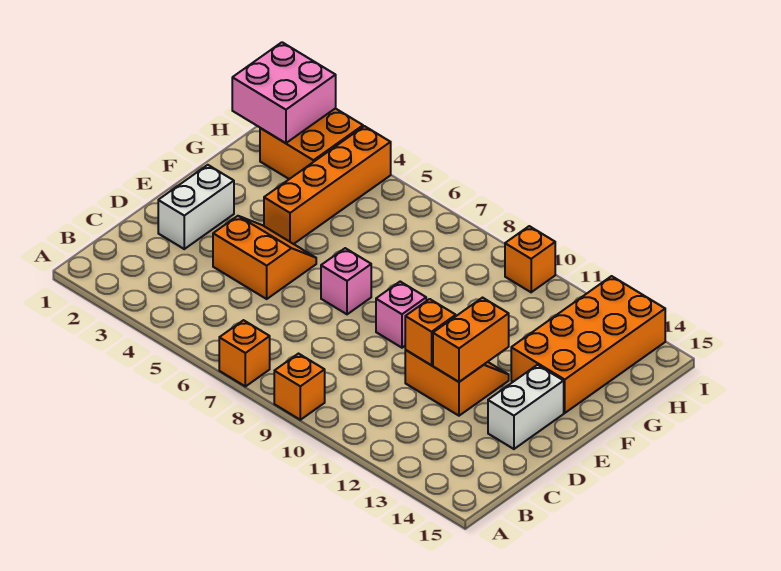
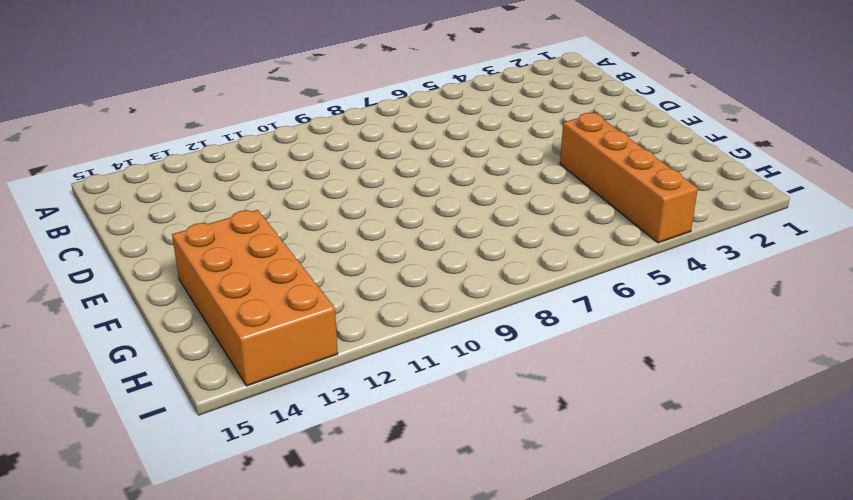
none -> orange 1x1 brick [219,320,270,386]
none -> orange 1x1 brick [274,354,325,420]
none -> white 1x2 brick [158,165,234,249]

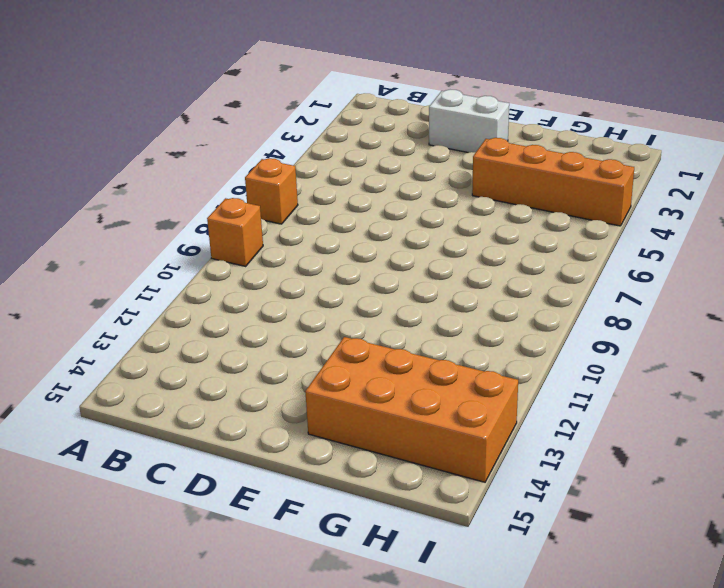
none -> orange 2x2 slope [213,216,316,299]
none -> orange 2x2 slope [405,350,509,416]
none -> white 1x2 brick [488,365,564,449]

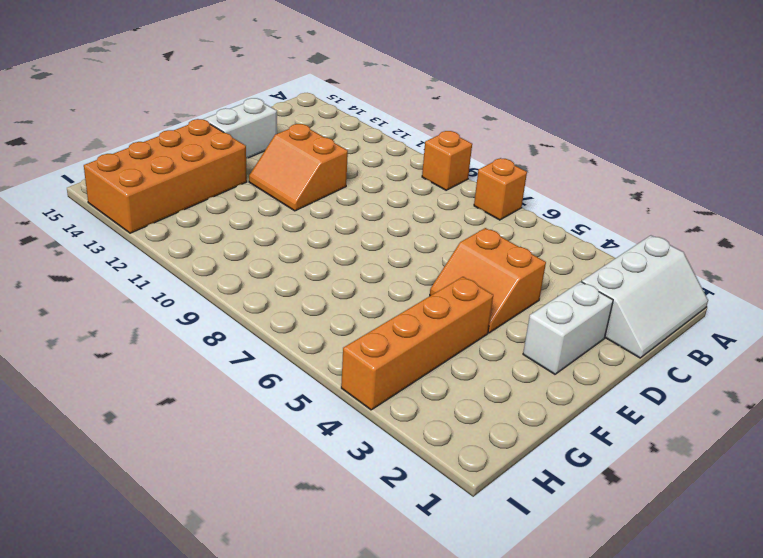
white 2x3 slope [582,235,708,358] -> none
none -> pink 1x1 brick [321,248,371,314]
none -> pink 1x1 brick [376,282,426,348]
none -> orange 2x2 brick [260,108,363,179]

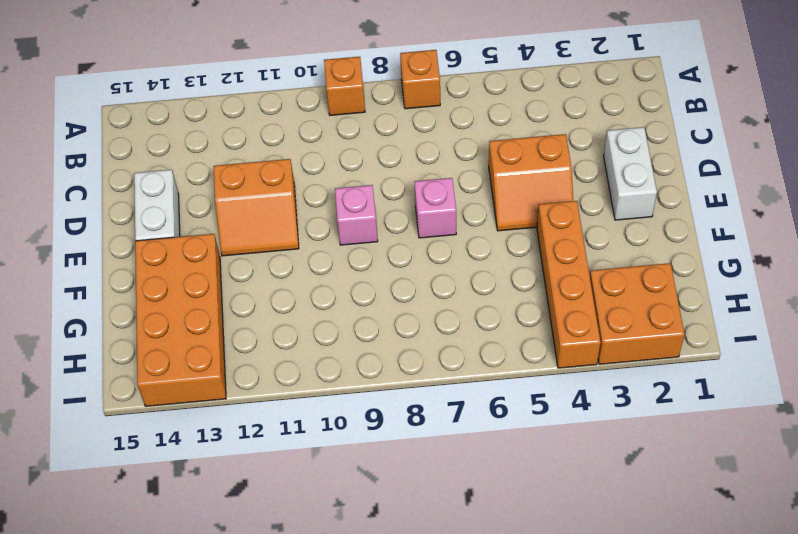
none -> orange 1x1 brick [505,226,555,292]
none -> orange 1x1 brick [405,299,456,365]
none -> orange 1x2 brick [433,298,509,382]

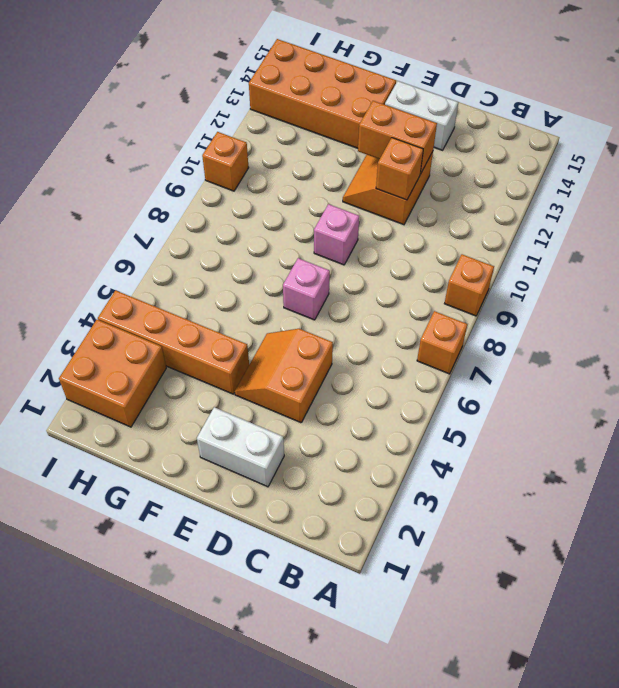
none -> pink 2x2 brick [232,42,336,143]

